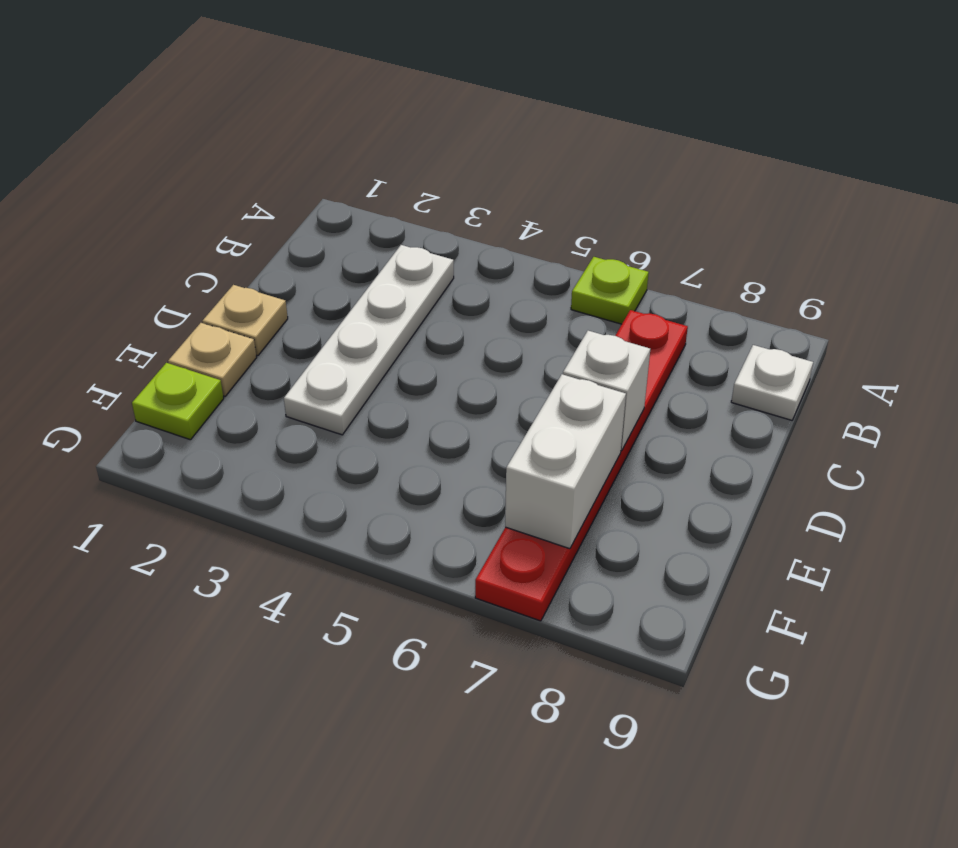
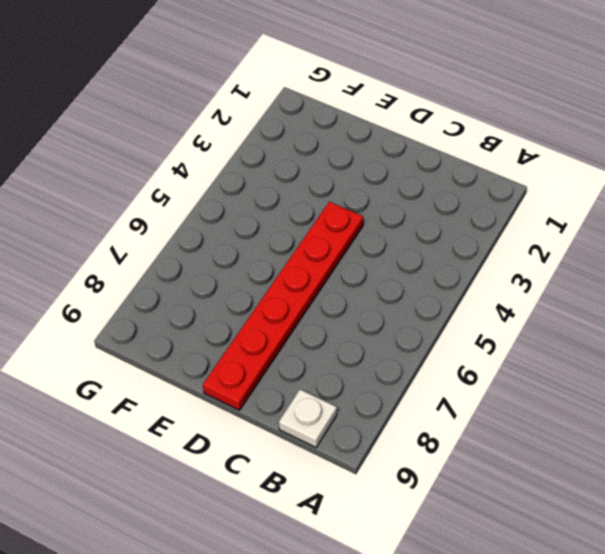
red 1x6 plate [203,202,363,410] -> red 1x6 plate turned to [475,310,688,621]
none -> lime 1x1 plate [571,257,649,324]
none -> white 1x4 plate [284,245,454,435]

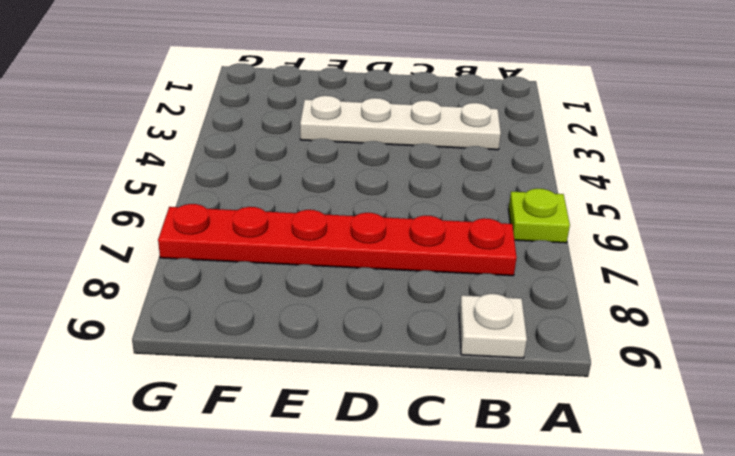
none -> tan 1x1 plate [202,285,288,356]
none -> tan 1x1 plate [168,323,257,396]

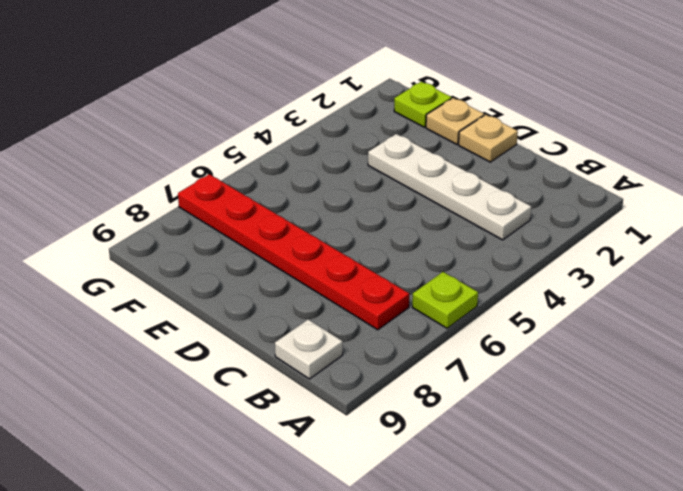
none -> white 1x1 brick [563,331,650,451]
none -> white 1x2 brick [505,374,626,549]

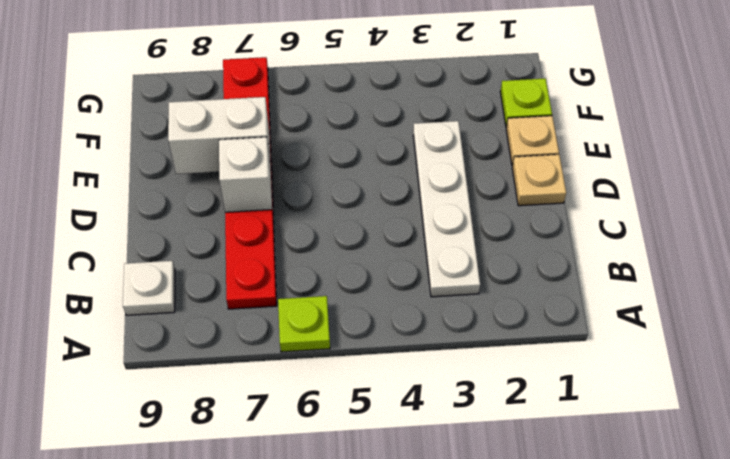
white 1x2 brick [168,97,271,174] -> white 1x2 brick turned to [505,374,626,549]

